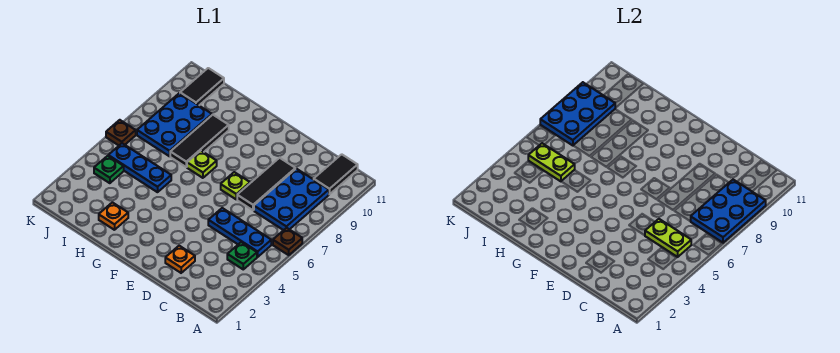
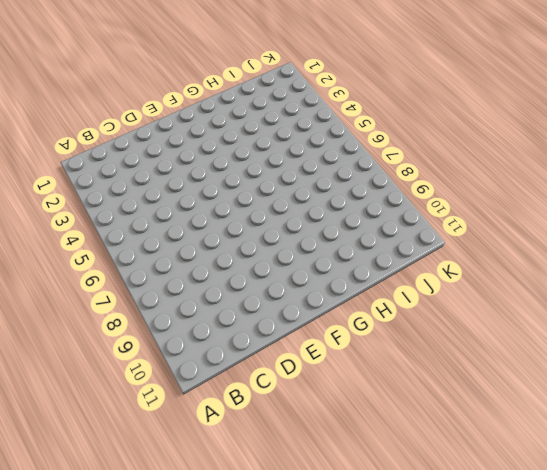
none -> brown 1x1 plate [273,228,302,255]
none -> green 1x1 plate [227,242,257,269]
none -> blue 1x3 plate [208,208,271,257]

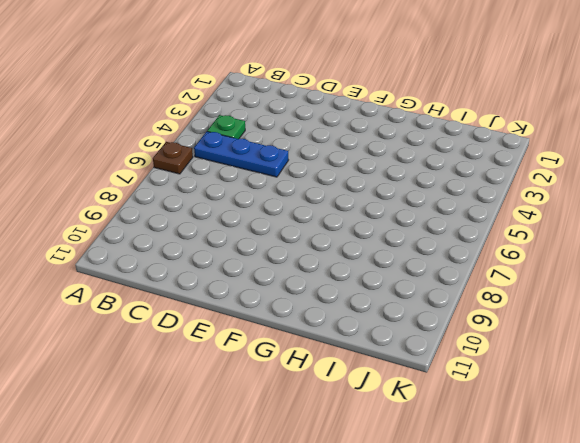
none -> blue 2x3 plate [254,169,329,230]
none -> black 1x2 tile [314,154,358,194]
none -> orange 1x1 plate [165,246,195,273]

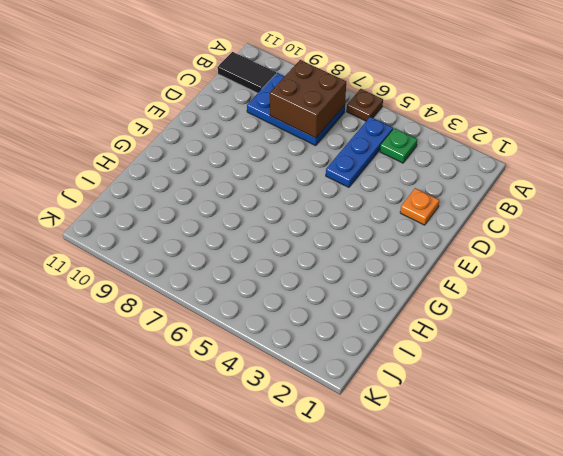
brown 2x2 brick [270,60,346,138] -> blue 2x3 plate [691,180,766,243]
none -> black 1x3 tile [237,158,295,210]
none -> lime 1x1 plate [221,172,250,199]
none -> lime 1x1 plate [187,151,217,178]

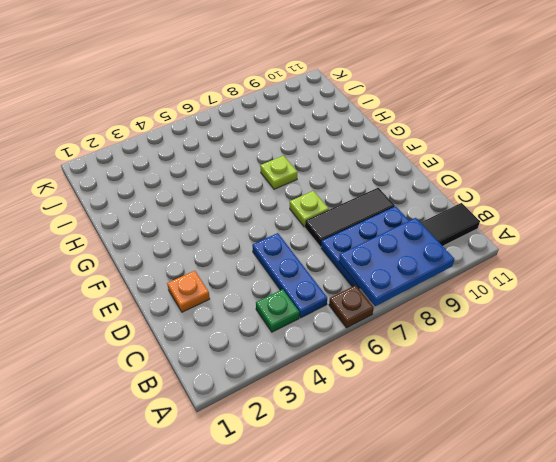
none -> orange 1x1 plate [99,202,128,230]
none -> blue 1x3 plate [108,143,171,192]
none -> black 1x3 tile [170,115,229,167]

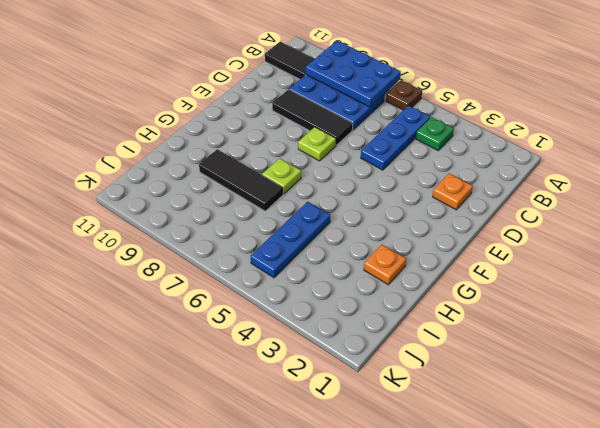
none -> blue 2x3 plate [137,93,212,156]
none -> green 1x1 plate [94,156,124,183]
none -> black 1x2 tile [180,68,224,105]

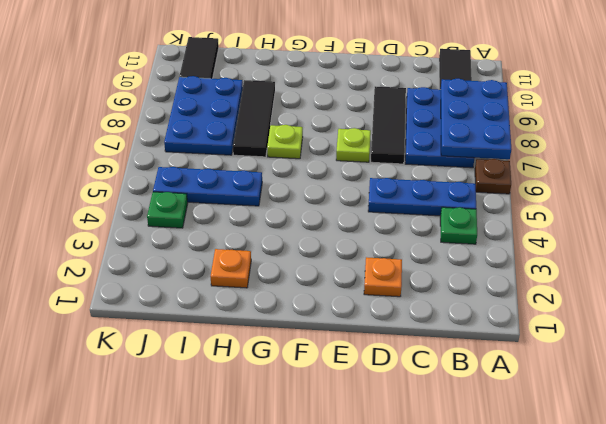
none -> brown 1x1 plate [106,120,136,145]
none -> lime 1x2 plate [645,219,691,257]
none -> lime 1x2 plate [528,143,575,181]

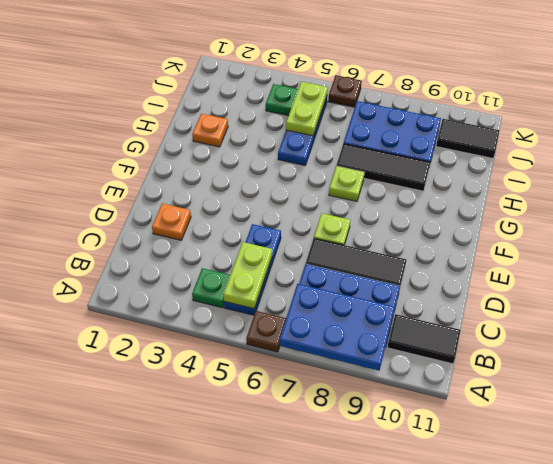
none -> blue 2x3 plate [540,82,615,146]

